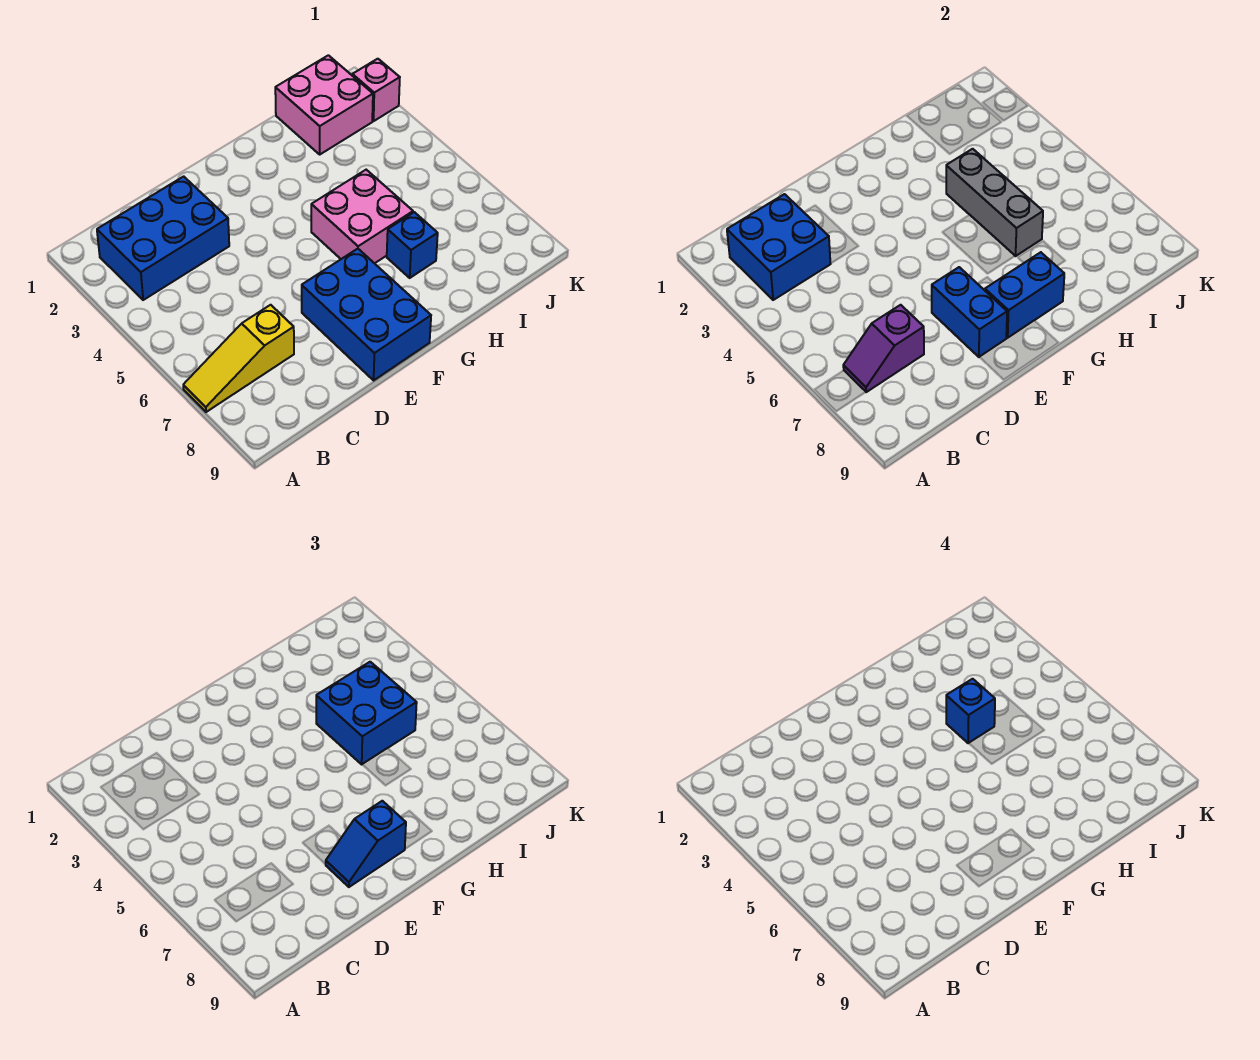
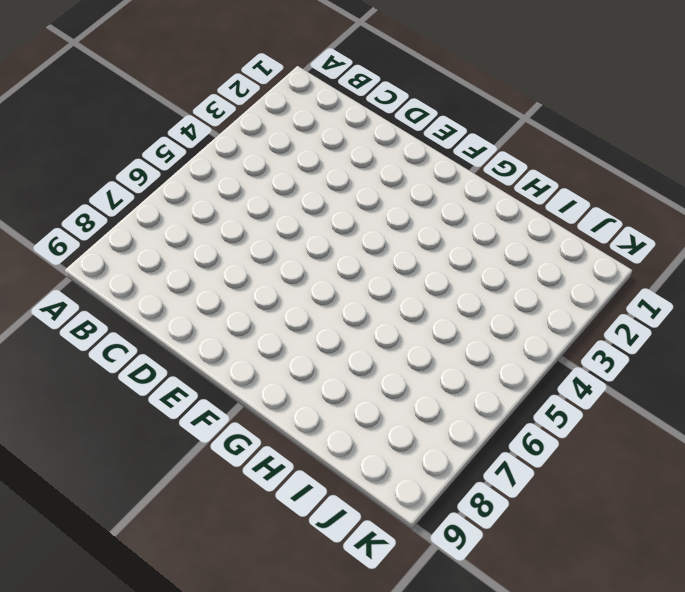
none -> yellow 1x3 slope [183,305,294,412]
none -> blue 2x3 brick [97,176,229,300]
none -> blue 2x3 brick [302,249,431,380]

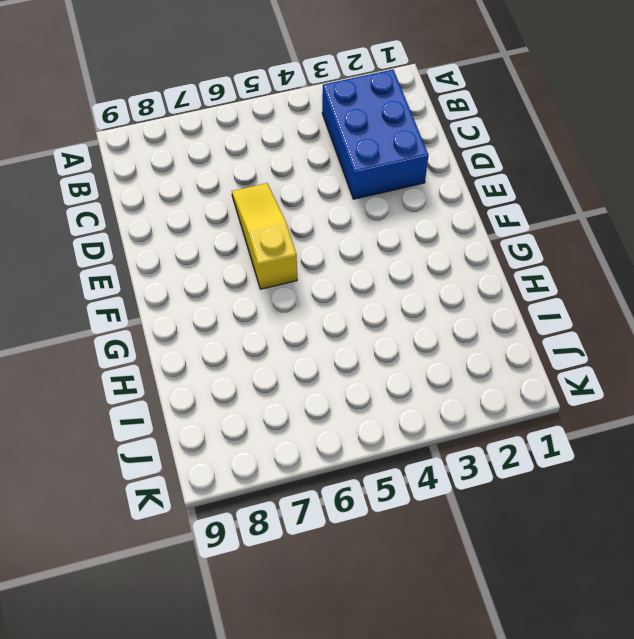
yellow 1x3 slope [232,183,297,289] -> yellow 1x3 slope moved to [183,305,294,412]
none -> blue 2x3 brick [302,249,431,380]
none -> pink 2x2 brick [311,170,413,263]
none -> blue 1x1 brick [387,212,438,278]

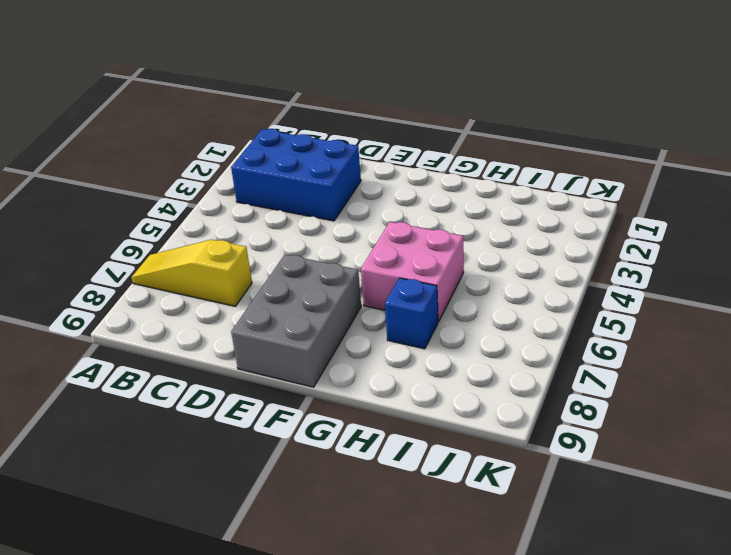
grey 2x3 brick [231,255,361,387] -> blue 2x3 brick [302,249,431,380]
none -> pink 2x2 brick [275,55,373,154]
none -> pink 1x1 brick [352,59,400,121]
none -> blue 2x2 brick [727,194,830,300]

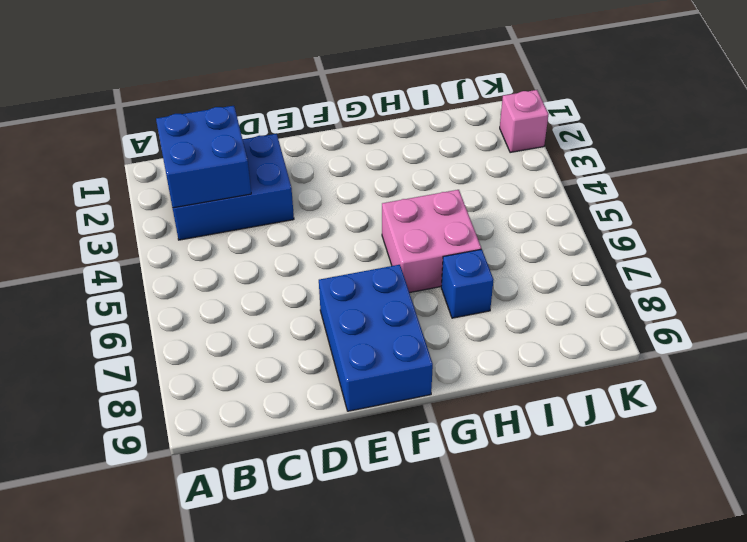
none -> yellow 1x3 slope [183,305,294,412]
none -> pink 2x2 brick [275,55,373,154]
none -> purple 1x2 slope [843,305,924,392]

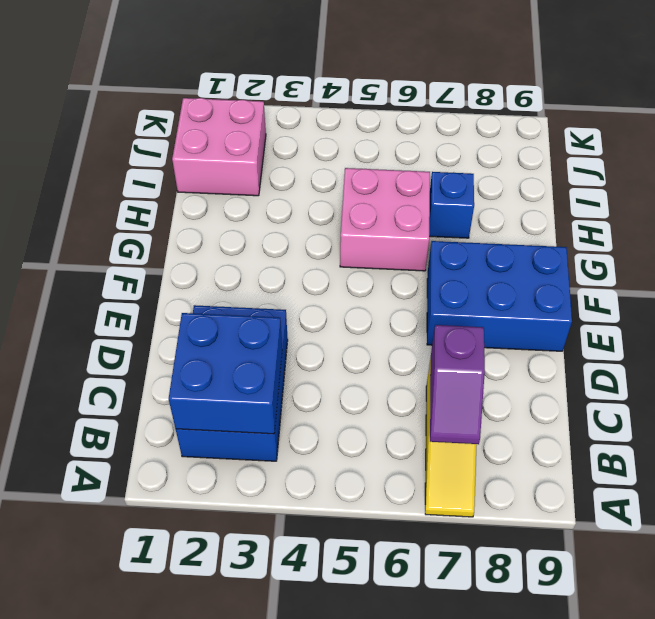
none -> pink 1x1 brick [352,59,400,121]
none -> blue 1x2 brick [932,267,1007,357]
none -> blue 1x2 brick [985,252,1064,338]

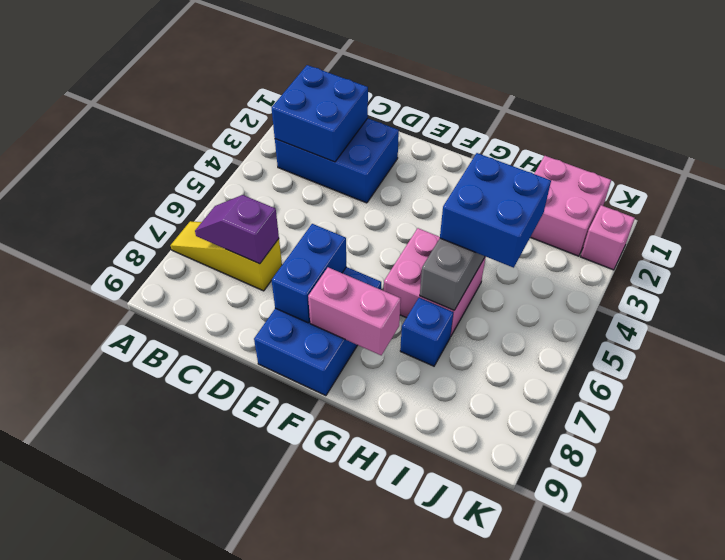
pink 1x2 brick [308,267,401,355] -> blue 1x2 brick [985,252,1064,338]
none -> blue 1x2 slope [326,801,406,887]
none -> blue 1x1 brick [946,679,995,743]

